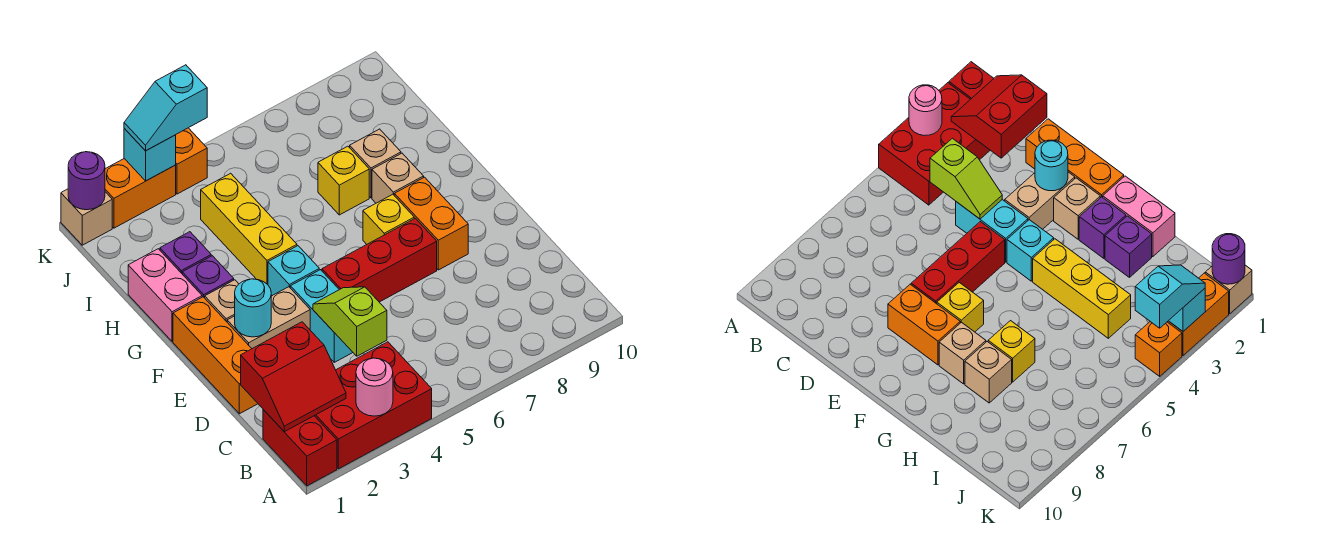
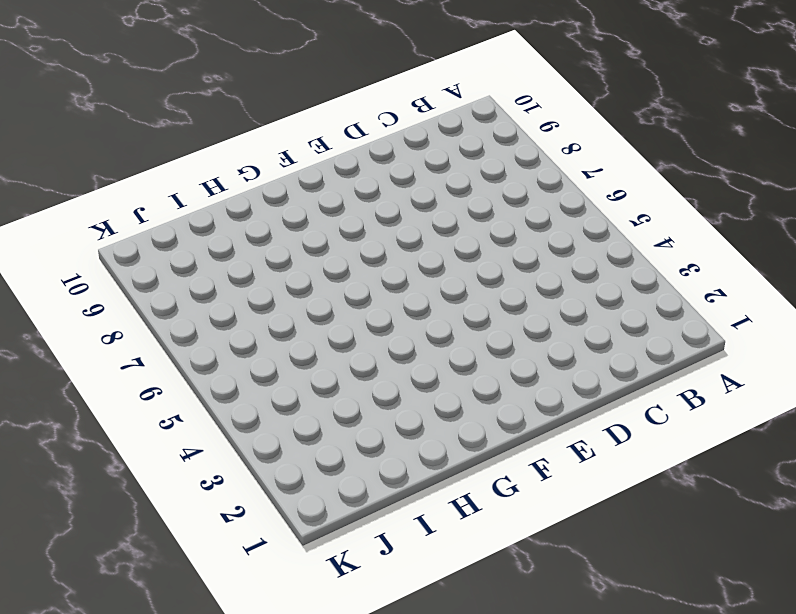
none -> red 1x2 brick [263,410,337,486]
none -> red 2x3 brick [315,342,432,469]
none -> orange 1x3 brick [173,297,258,414]

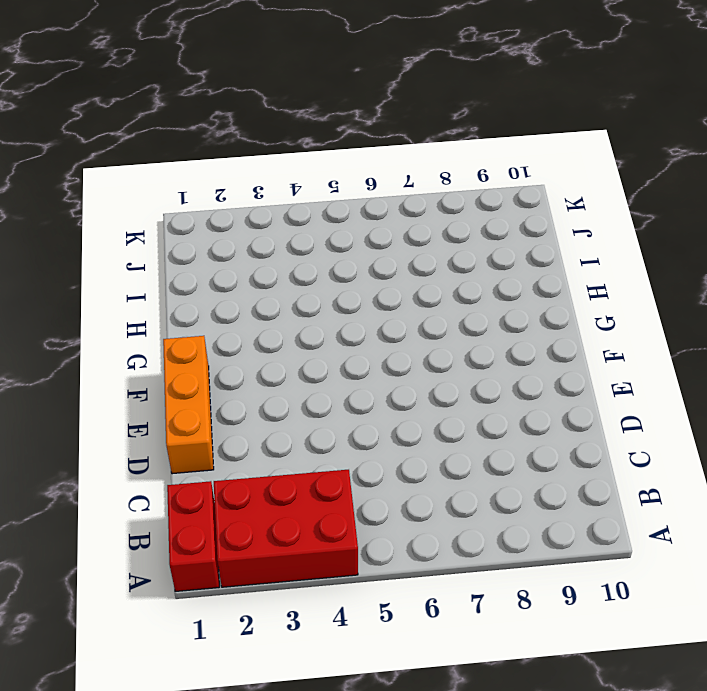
none -> cyan 1x2 brick [290,270,353,362]
none -> tan 1x2 brick [227,287,310,349]
none -> red 1x3 brick [322,218,437,302]

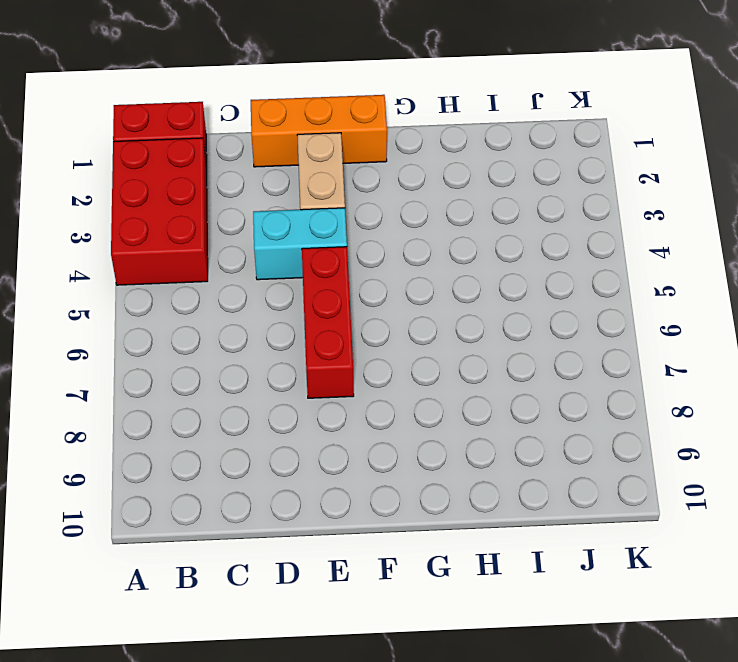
none -> orange 1x2 brick [394,177,468,270]
none -> tan 1x1 brick [205,280,238,322]
none -> cyan 1x1 brick [268,246,319,296]

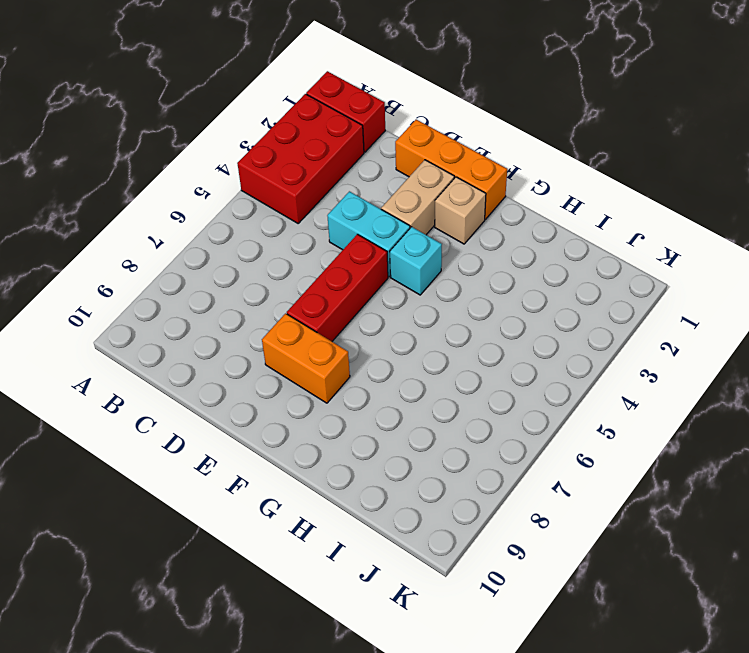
none -> yellow 1x1 brick [363,194,414,244]
none -> pink 1x2 brick [128,249,202,342]
none -> purple 1x1 brick [182,256,234,298]

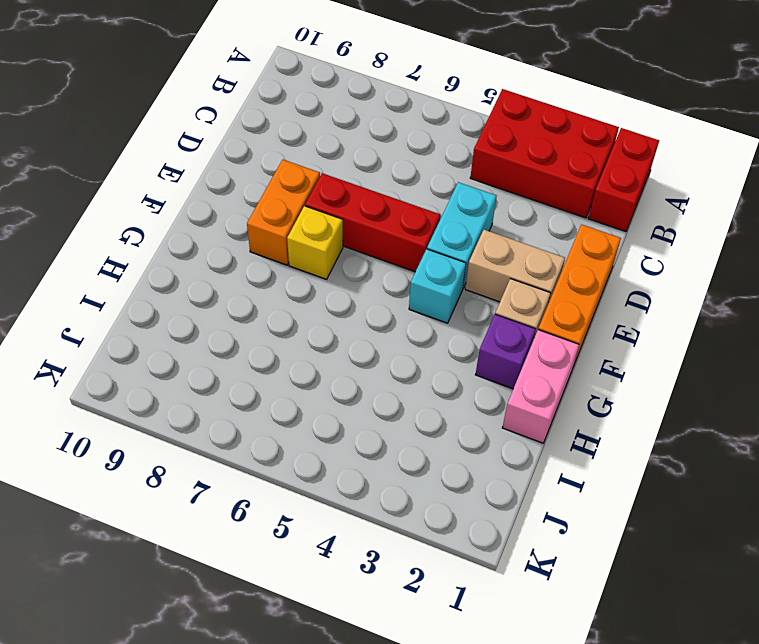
none -> yellow 1x3 brick [201,173,297,285]
none -> tan 1x1 brick [372,153,424,203]
none -> purple 1x1 brick [160,232,211,273]

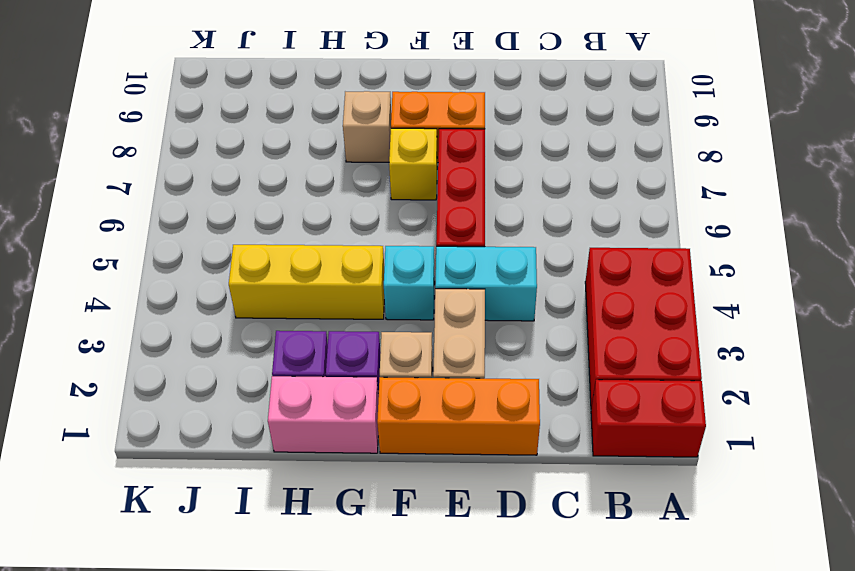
none -> yellow 1x1 brick [318,146,369,215]
none -> tan 1x1 brick [350,129,401,198]
none -> tan 1x1 brick [61,189,112,245]

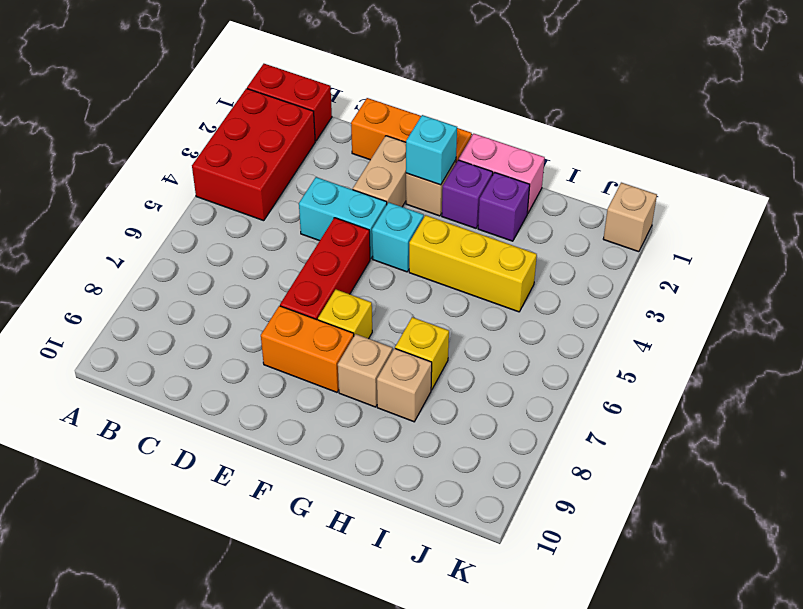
cyan 1x1 brick [406,115,457,185] -> cyan 1x1 brick moved to [124,129,176,181]
none -> orange 1x2 brick [105,159,176,228]
none -> orange 1x1 brick [176,128,207,194]
none -> pink 1x1 round brick [356,358,393,416]

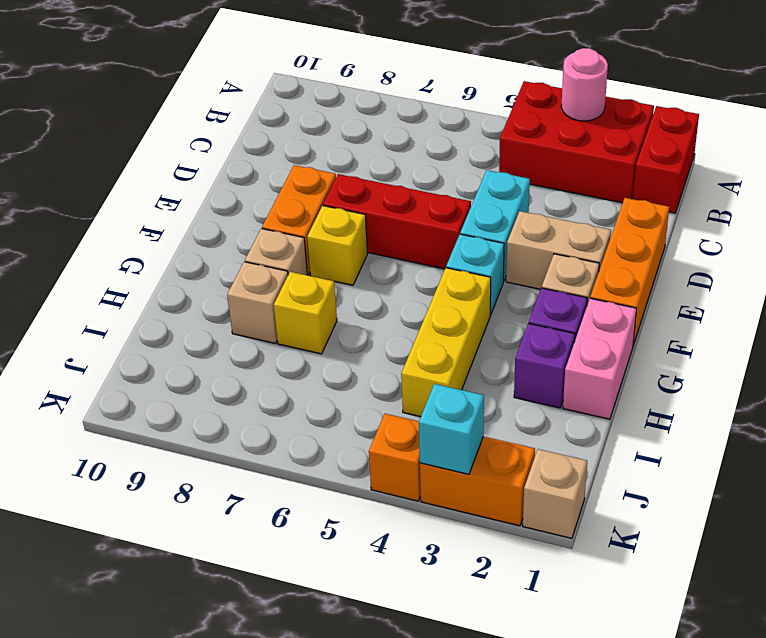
none -> red 2x2 slope [241,322,346,432]
none -> lime 1x2 slope [313,287,387,356]
none -> cyan 1x1 round brick [235,279,271,337]

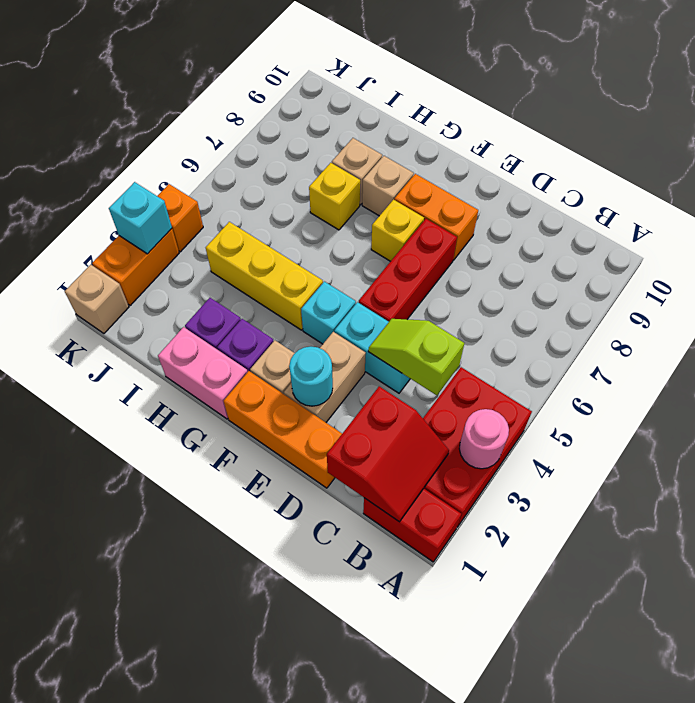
none -> purple 1x1 round brick [68,152,105,210]
none -> cyan 1x2 slope [124,65,207,151]

